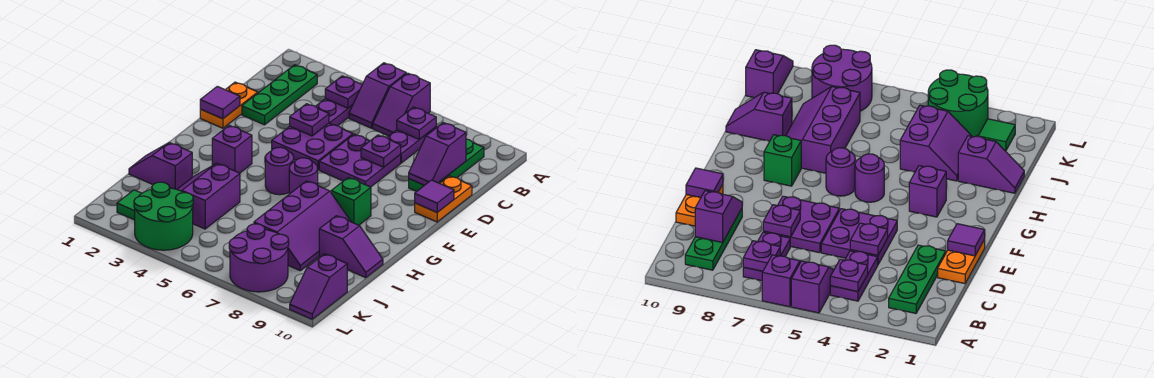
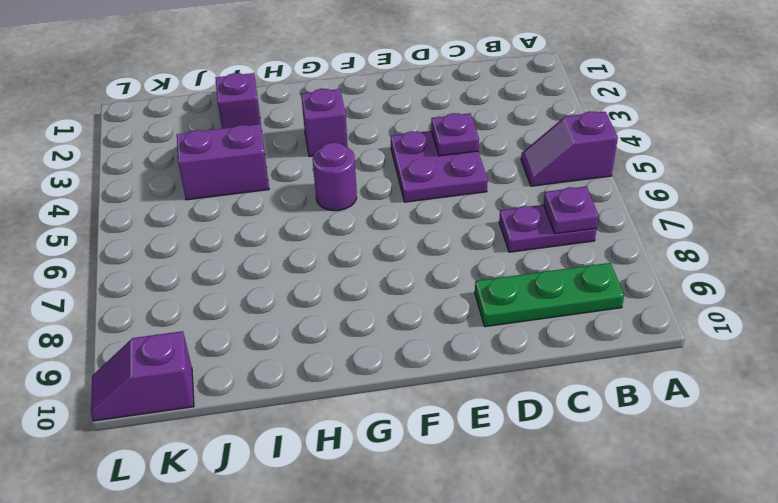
none -> purple 1x2 slope [373,73,430,136]
none -> green 1x3 plate [242,65,317,125]
none -> purple 1x2 plate [316,99,353,126]

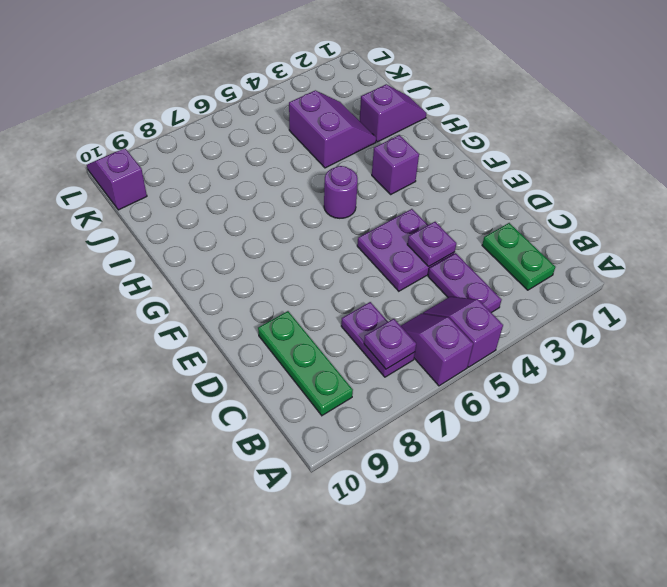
green 1x2 plate [482,223,555,290] -> green 1x3 plate [242,65,317,125]
none -> orange 1x2 plate [200,82,258,128]
none -> purple 2x2 plate [319,134,401,187]
none -> orange 1x2 plate [415,176,472,222]

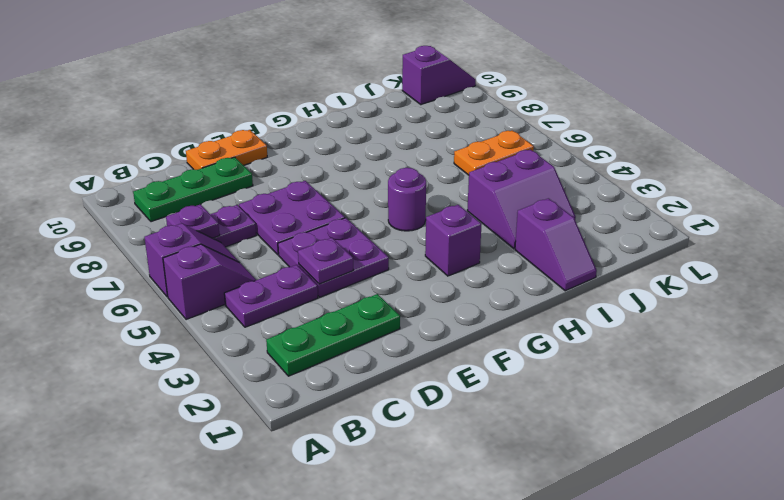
orange 1x2 plate [454,131,534,175] -> orange 1x2 plate moved to [200,82,258,128]
none -> purple 1x1 round brick [289,158,318,194]
none -> green 1x1 brick [331,177,371,225]
none -> purple 2x3 slope [254,181,351,271]

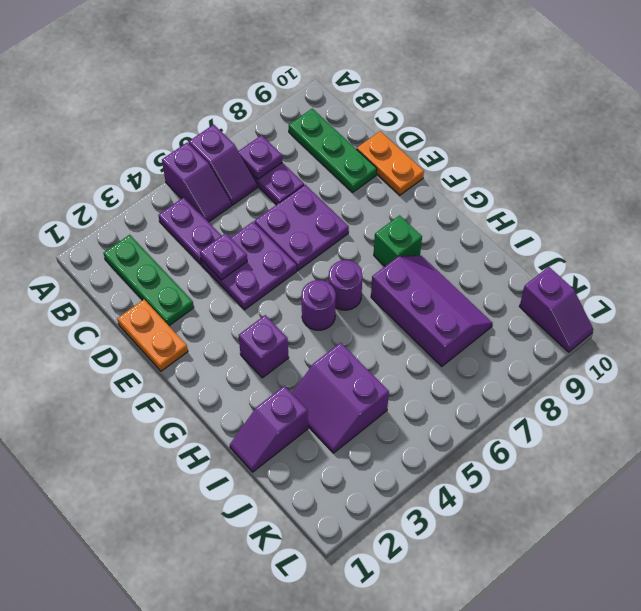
none -> purple 1x2 slope [319,216,383,278]
none -> green 1x1 tile [117,190,142,220]
none -> green 2x2 round brick [134,182,193,250]

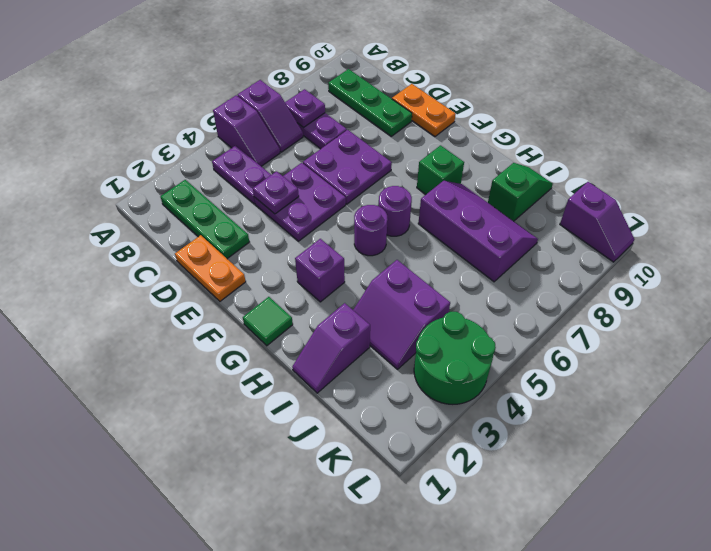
green 1x1 tile [243,297,293,346] -> green 1x1 tile moved to [117,190,142,220]
green 1x2 slope [488,163,553,221] -> purple 1x2 slope [319,216,383,278]
none -> purple 2x2 round brick [229,224,289,292]
none -> purple 1x1 plate [325,76,362,108]
none -> purple 1x2 slope [409,123,466,185]

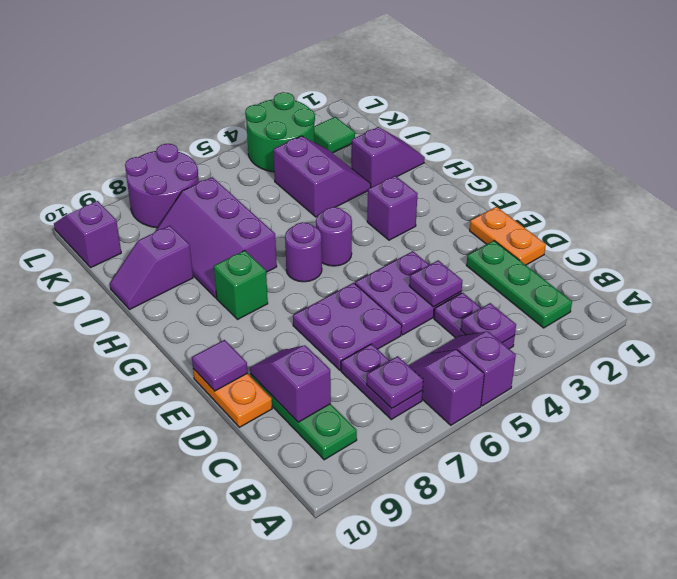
none -> purple 1x1 plate [361,135,401,167]
none -> purple 1x1 tile [200,86,240,119]

